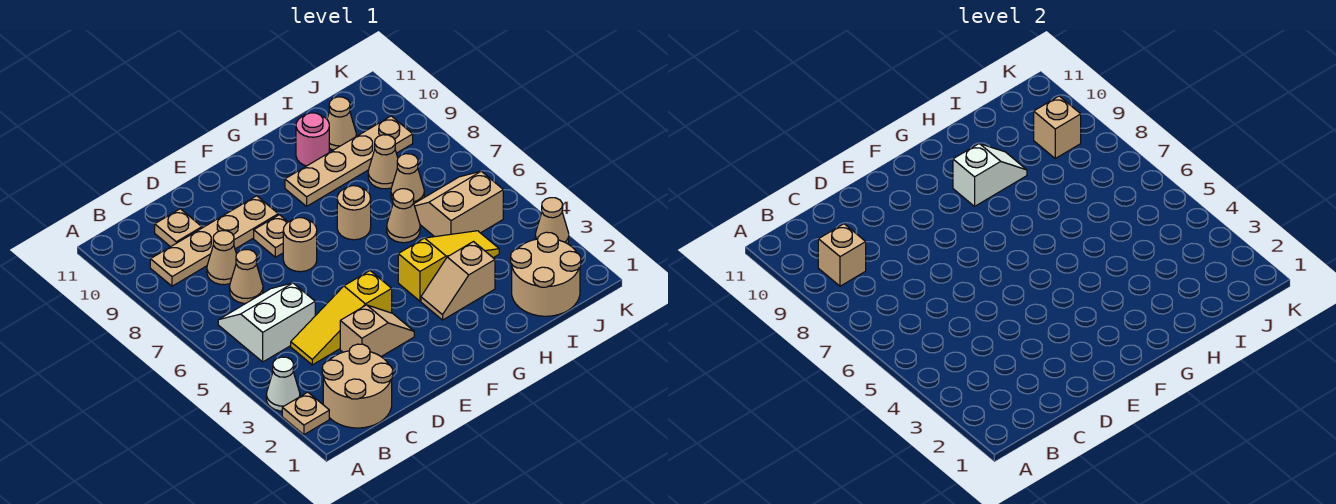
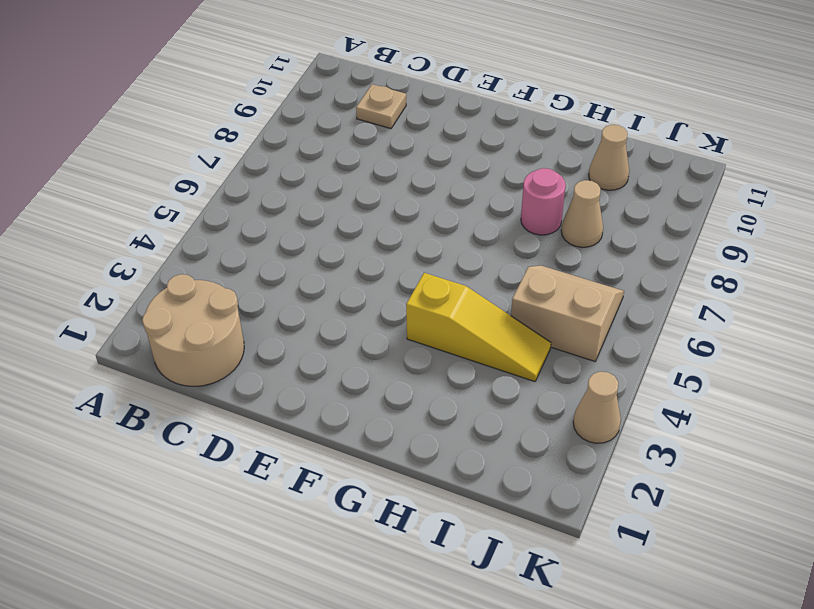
pink 1x1 round brick [521,168,566,235] -> pink 1x1 round brick moved to [296,113,329,166]
none -> tan 1x1 plate [282,392,329,435]
none -> white 1x1 cone [266,357,300,411]
none -> white 2x2 slope [218,283,315,362]

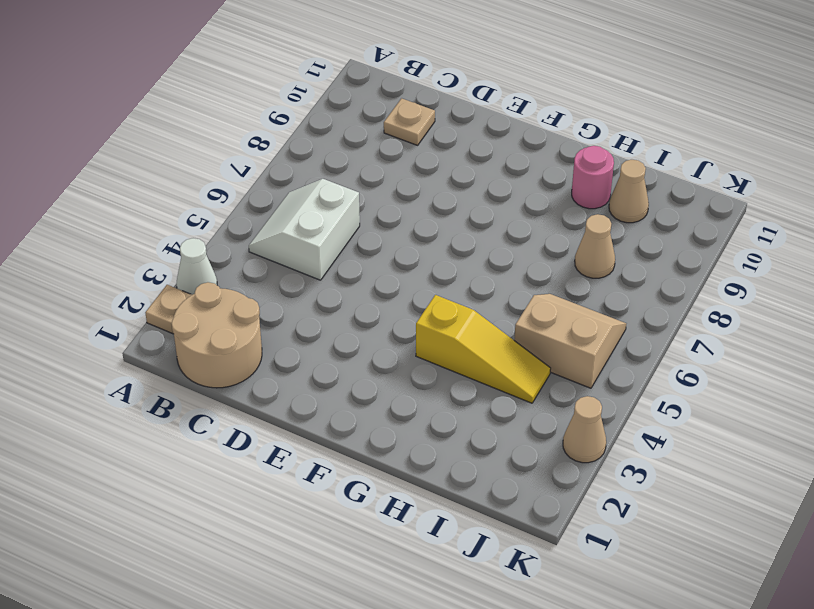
white 2x2 slope [249,179,360,280] -> white 2x2 slope turned to [218,283,315,362]
none -> tan 1x4 plate [150,196,278,286]
none -> yellow 1x3 slope [291,271,392,365]
none -> tan 1x1 cone [230,250,263,303]

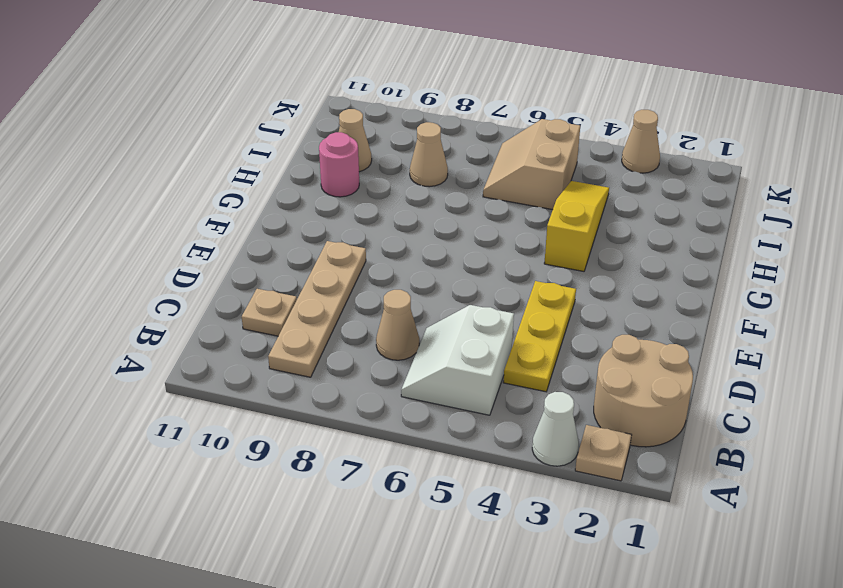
yellow 1x3 plate [503,281,576,392] -> yellow 1x3 slope [291,271,392,365]
none -> tan 1x1 cone [207,231,236,285]
none -> tan 1x2 slope [340,305,414,356]
none -> tan 1x1 round brick [283,218,317,272]

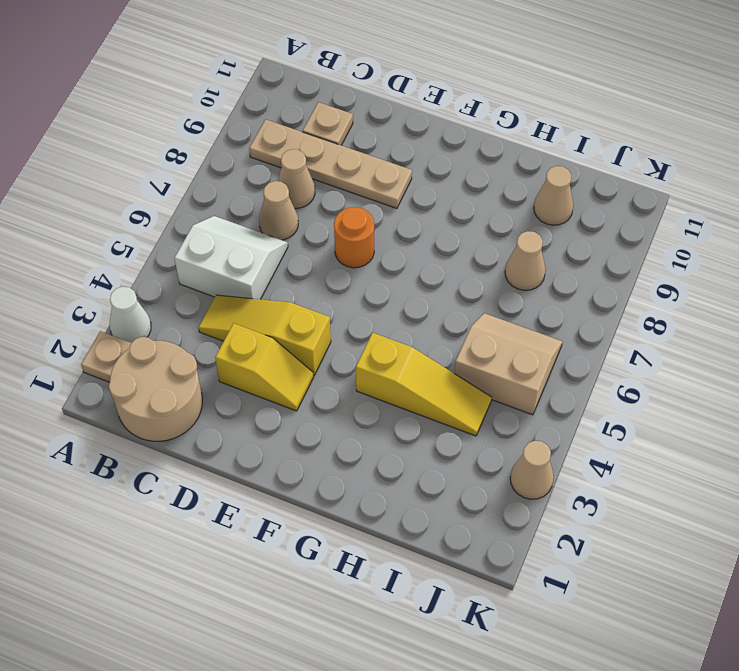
yellow 1x2 slope [215,323,314,411] -> tan 1x2 slope [340,305,414,356]
orange 1x1 round brick [334,207,374,268] -> tan 1x1 round brick [283,218,317,272]
none -> tan 1x1 plate [254,215,288,257]
none -> tan 1x2 slope [421,242,495,320]
none -> tan 1x1 round brick [337,186,371,240]

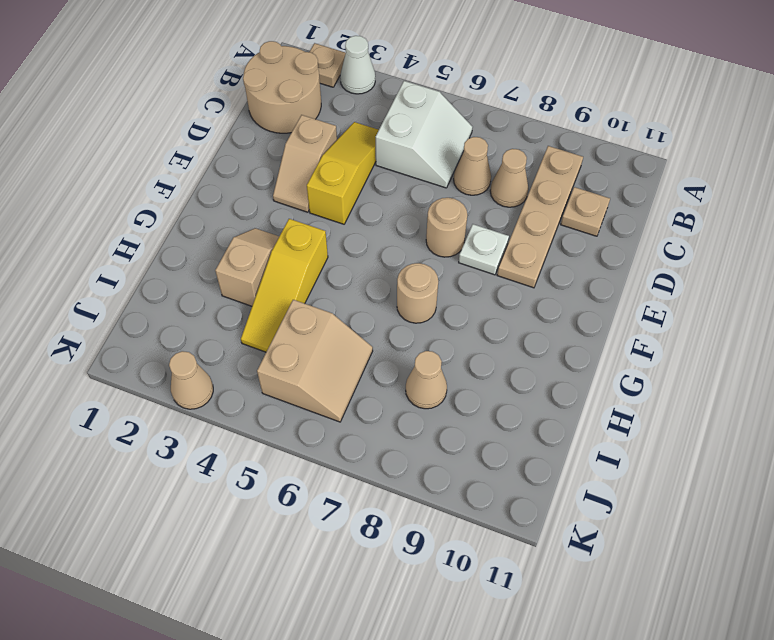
white 1x1 plate [459,224,509,275] -> tan 1x1 plate [254,215,288,257]
none -> tan 1x4 plate [285,116,413,206]
none -> tan 1x1 cone [387,189,420,243]
none -> pink 1x1 round brick [296,113,329,166]

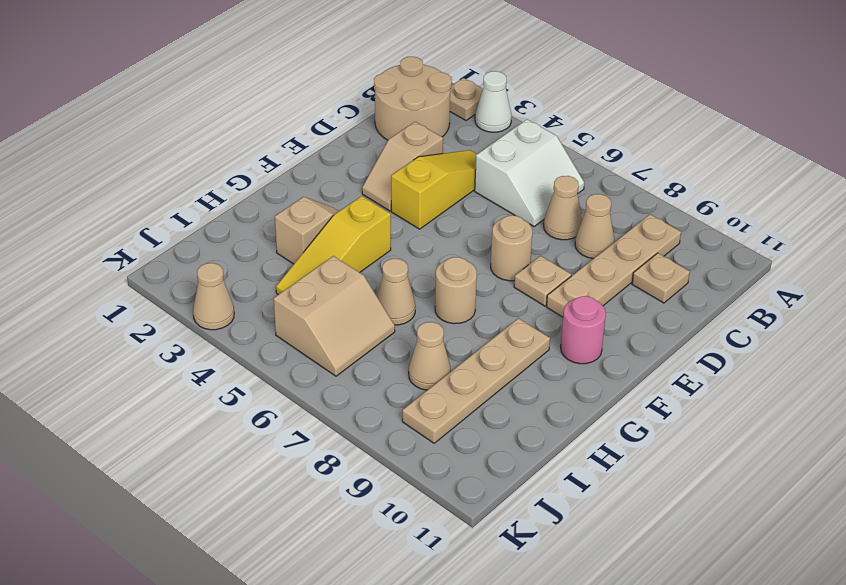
pink 1x1 round brick [561,296,606,364] -> pink 1x1 round brick moved to [296,113,329,166]
none -> tan 2x2 round brick [511,232,581,316]
none -> tan 1x1 cone [391,154,424,203]
none -> tan 1x1 cone [327,97,356,150]

